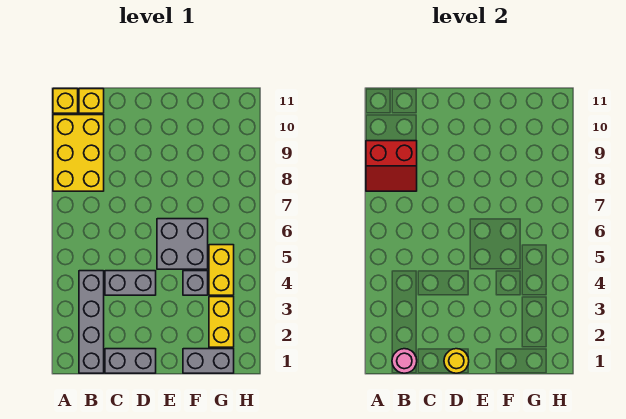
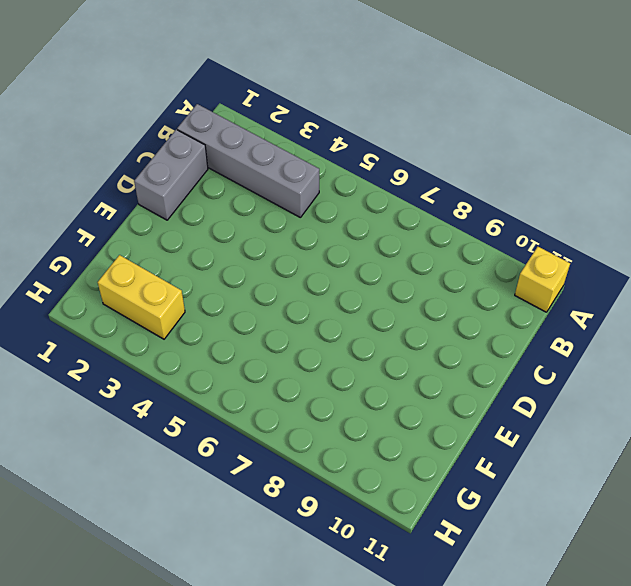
none -> yellow 2x3 brick [53,115,104,191]
none -> yellow 1x1 brick [79,89,104,113]
none -> grey 1x2 brick [105,271,156,295]

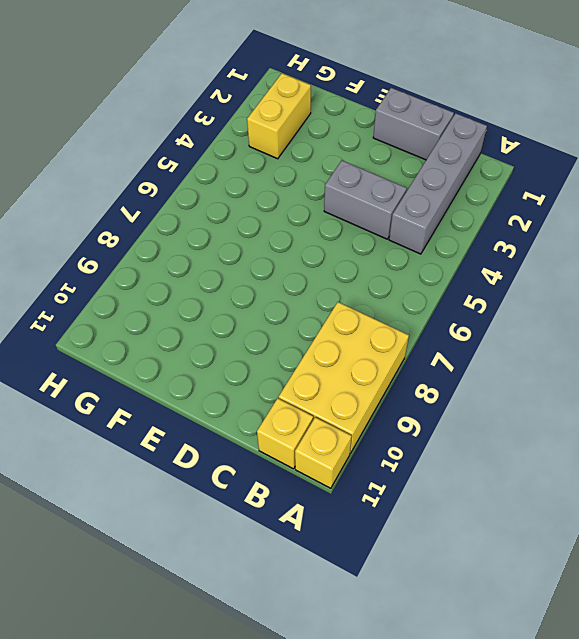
none -> grey 2x2 brick [157,219,208,269]
none -> grey 1x2 brick [183,349,234,373]
none -> grey 1x1 brick [183,271,208,295]

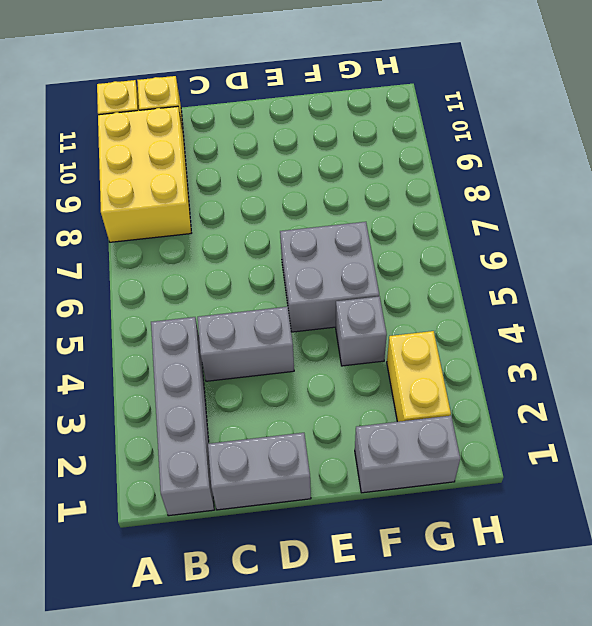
none -> yellow 1x2 brick [209,245,234,295]
none -> red 2x2 slope [366,141,417,191]
none -> pink 1x1 round brick [392,349,417,373]

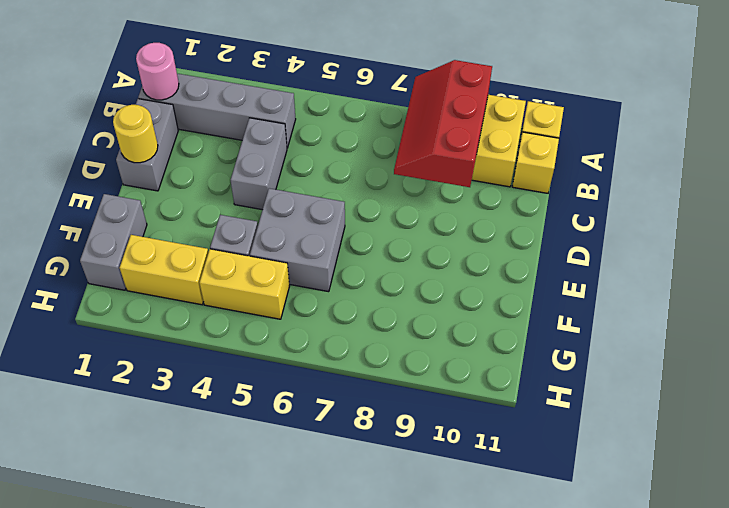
red 2x3 slope [394,60,492,187] -> red 2x2 slope [366,141,417,191]

